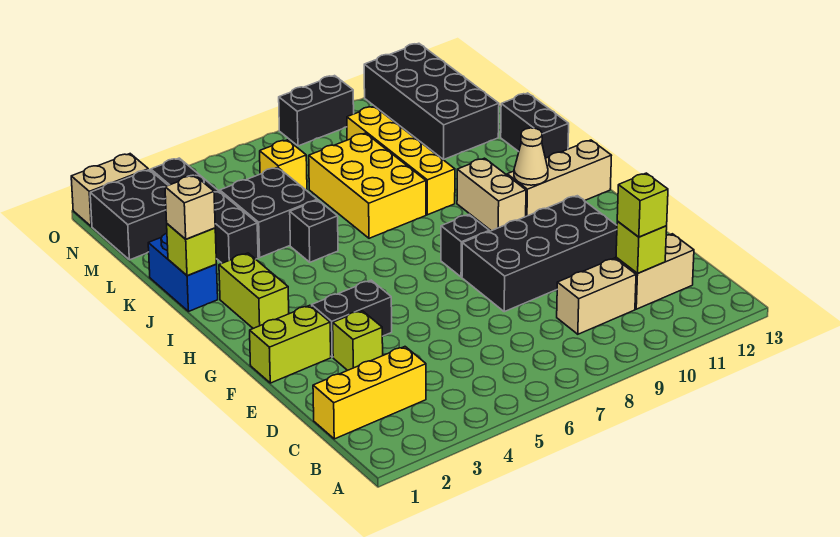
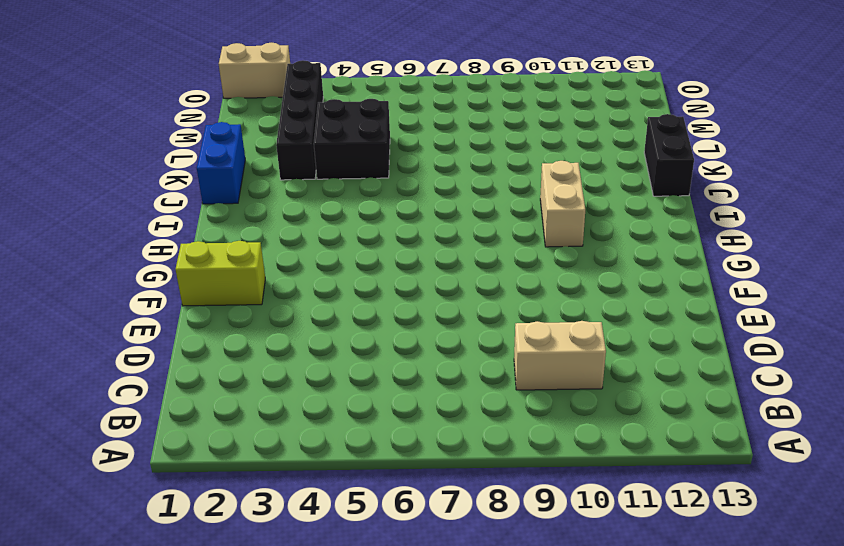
none -> yellow 1x3 brick [313,347,426,439]
none -> tan 1x2 brick [616,234,694,309]
none -> lime 1x1 brick [333,311,383,370]

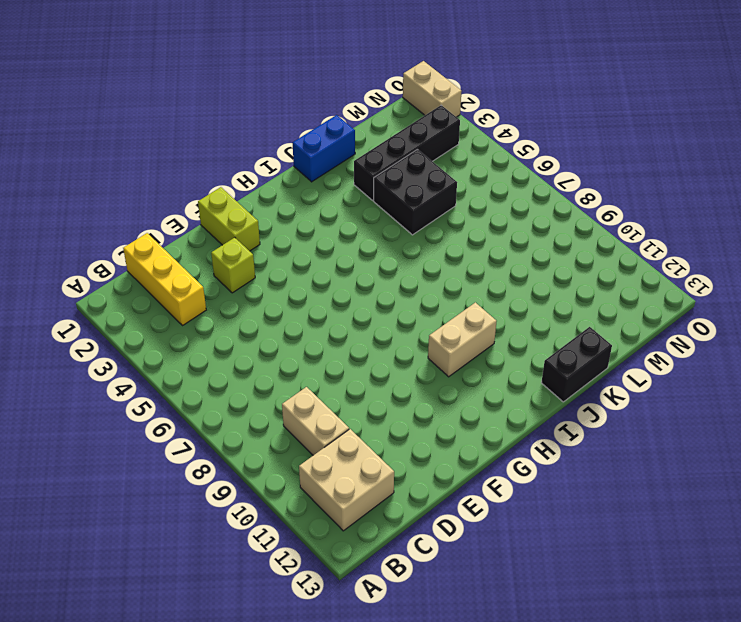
tan 2x2 brick [299,429,394,531] -> tan 1x2 brick [616,234,694,309]
none -> black 2x4 brick [462,196,617,312]
none -> black 1x2 brick [312,280,392,357]
none -> black 1x1 brick [441,215,489,277]

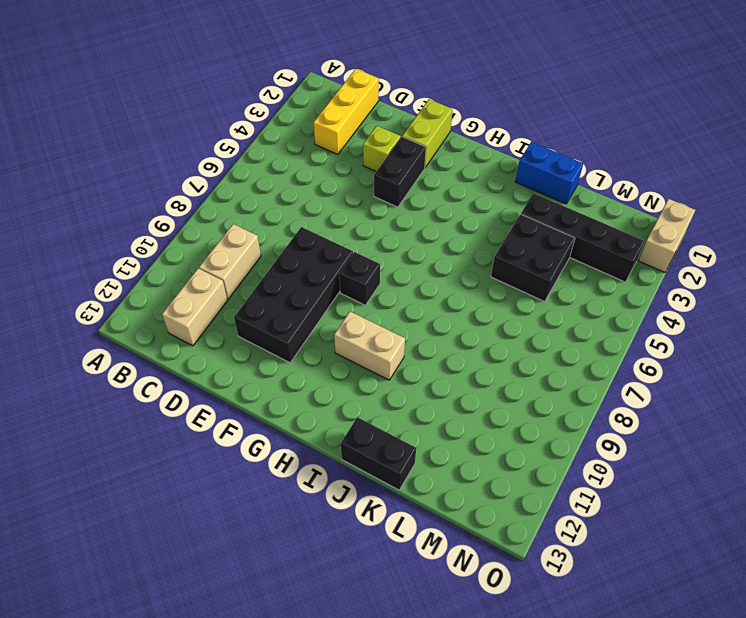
none -> lime 1x2 brick [219,253,289,328]
none -> tan 1x3 brick [507,140,611,216]
none -> black 1x1 brick [290,200,338,262]

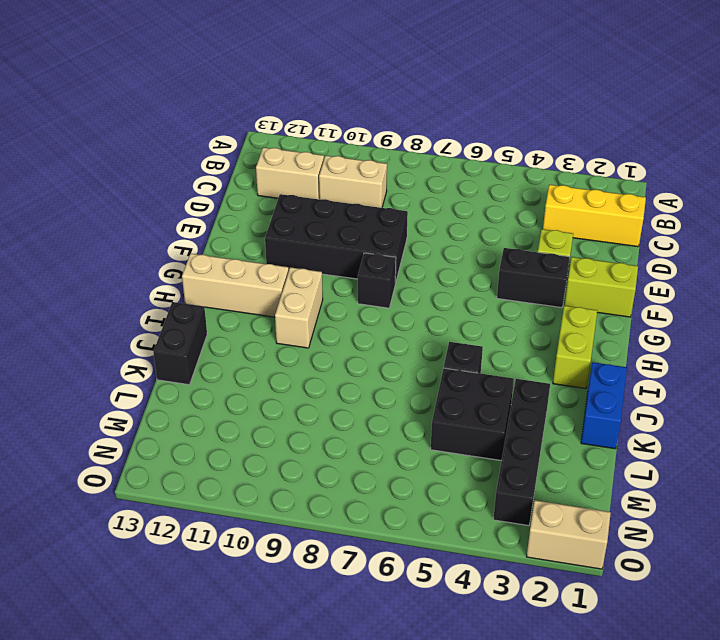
none -> yellow 2x3 brick [309,133,426,238]
none -> yellow 1x4 brick [347,106,455,215]
none -> black 2x4 brick [364,43,499,160]

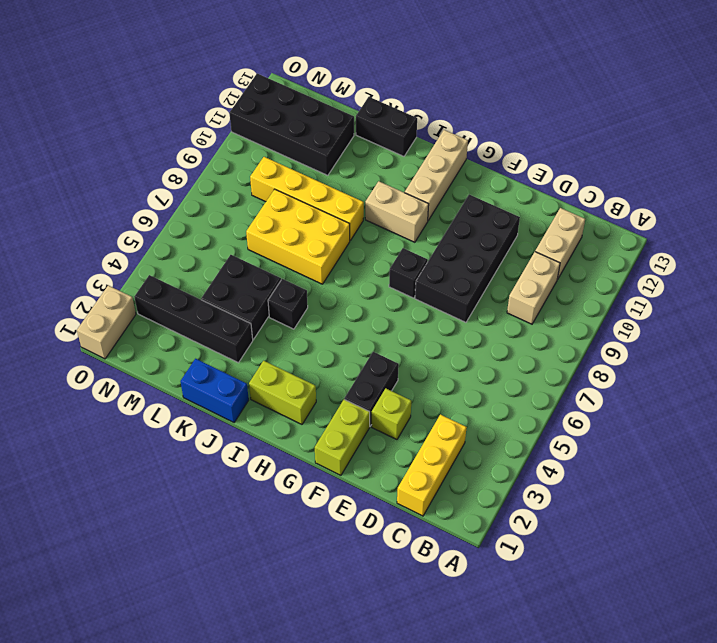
none -> black 2x2 brick [90,170,168,260]
none -> yellow 1x1 brick [260,140,307,190]
none -> black 1x2 brick [279,76,354,146]

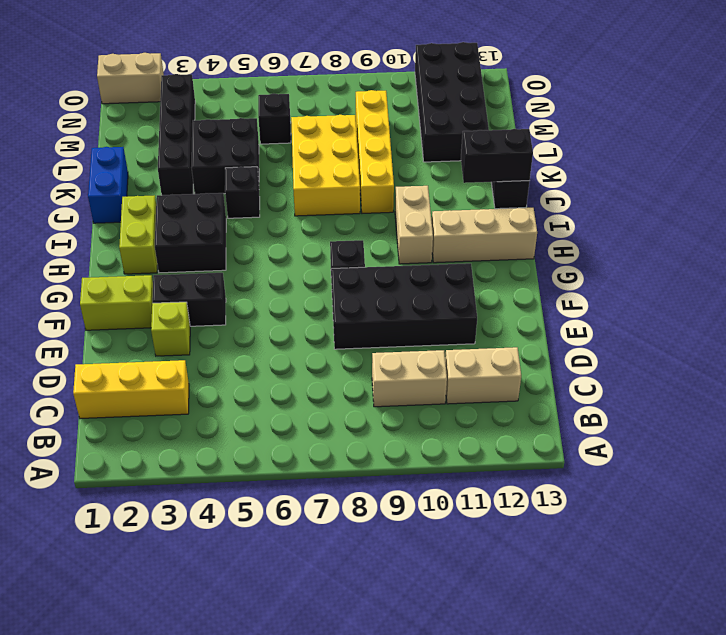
black 2x2 brick [155,193,226,273] -> black 2x2 brick moved to [90,170,168,260]
black 1x2 brick [461,129,533,183] -> black 1x2 brick moved to [279,76,354,146]
black 1x1 brick [258,94,291,144] -> yellow 1x1 brick [260,140,307,190]
none -> lime 1x1 brick [616,221,667,273]
none -> tan 1x1 cone [514,128,548,185]
none -> lime 1x1 brick [167,224,217,276]

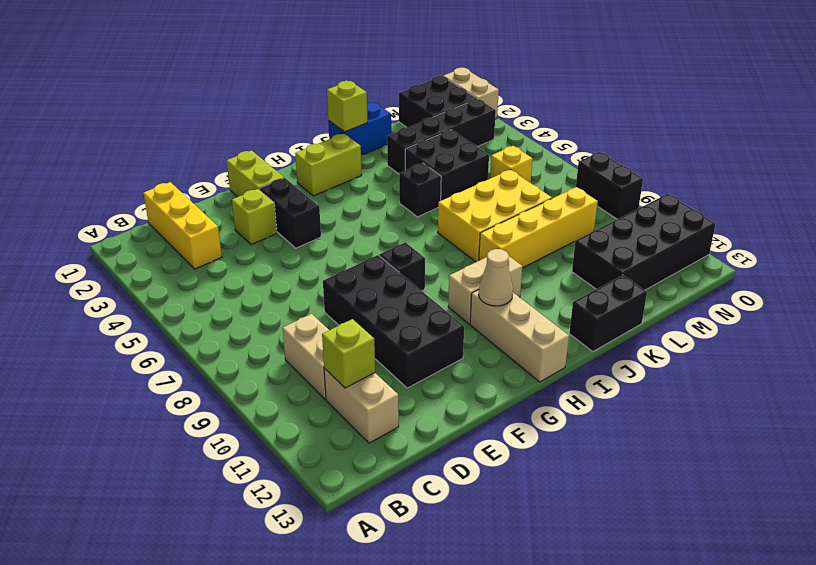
none -> lime 1x1 brick [617,173,668,237]
none -> tan 1x1 brick [165,175,215,239]

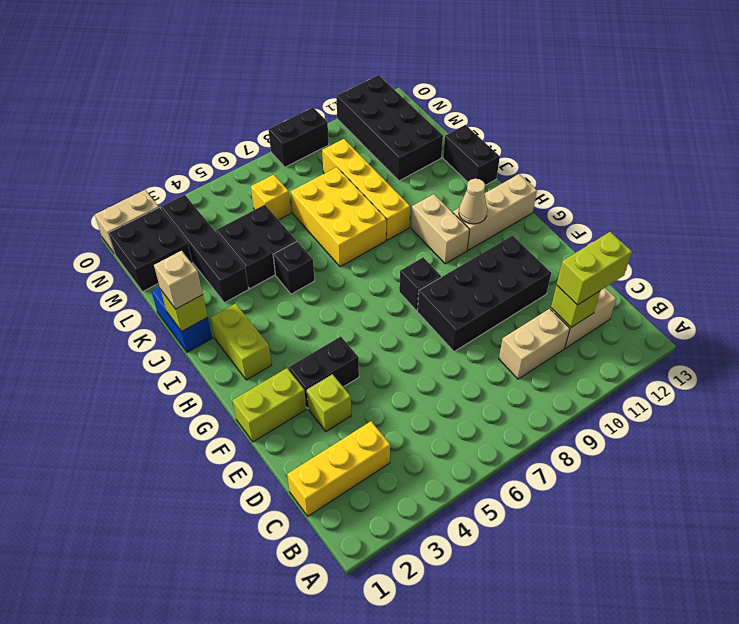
lime 1x2 brick [557,232,632,305] -> lime 1x1 brick [617,173,668,237]

